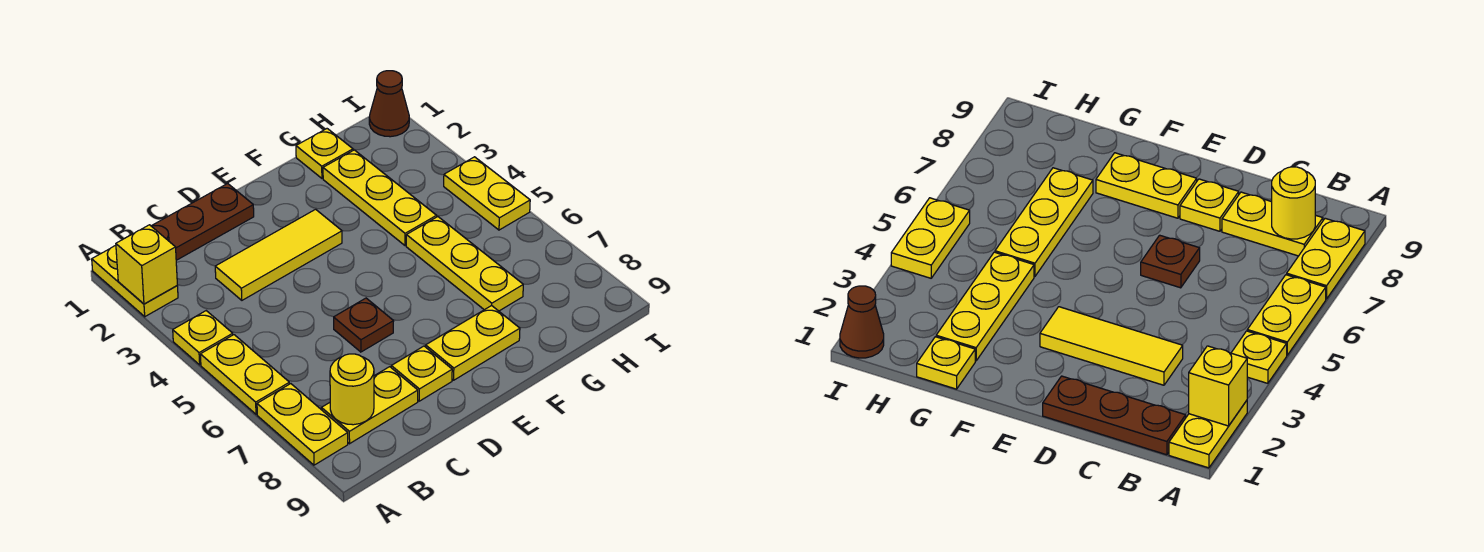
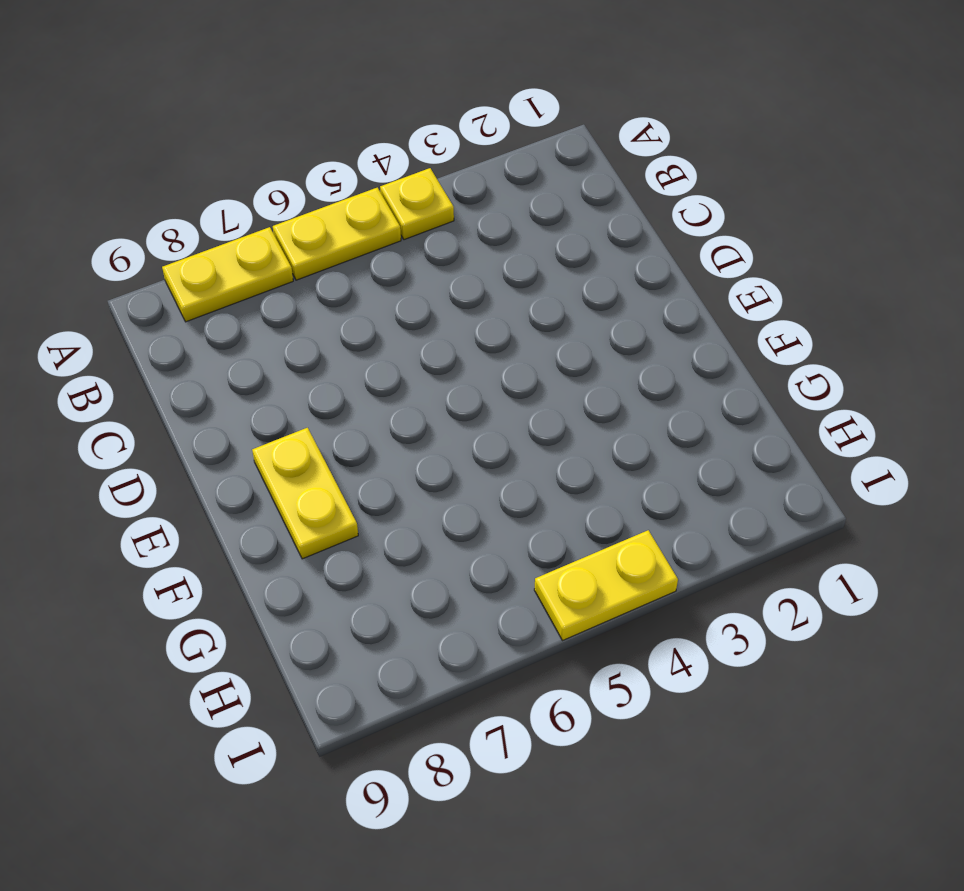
none -> yellow 1x2 plate [92,246,178,317]
none -> brown 1x3 plate [152,184,254,260]
none -> yellow 1x2 plate [322,367,418,444]

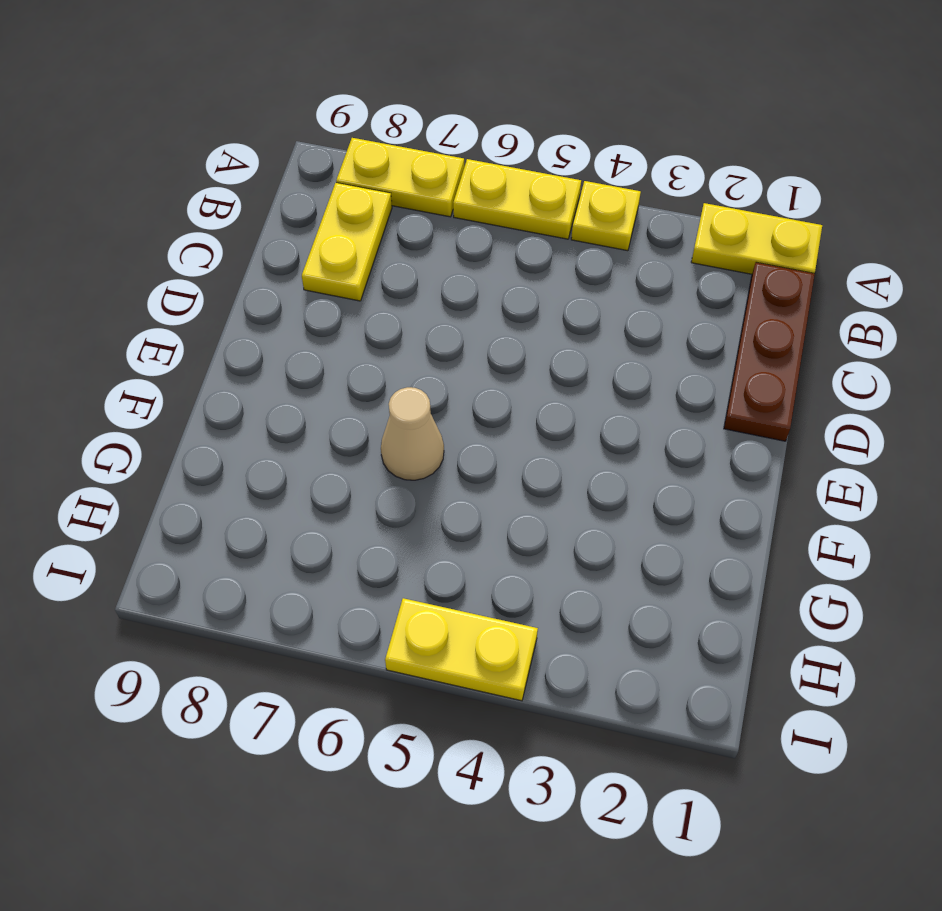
tan 1x1 cone [381,387,444,480] -> none
none -> yellow 1x3 tile [215,209,342,300]
none -> brown 1x1 plate [334,298,394,352]
none -> yellow 1x1 plate [391,346,452,401]

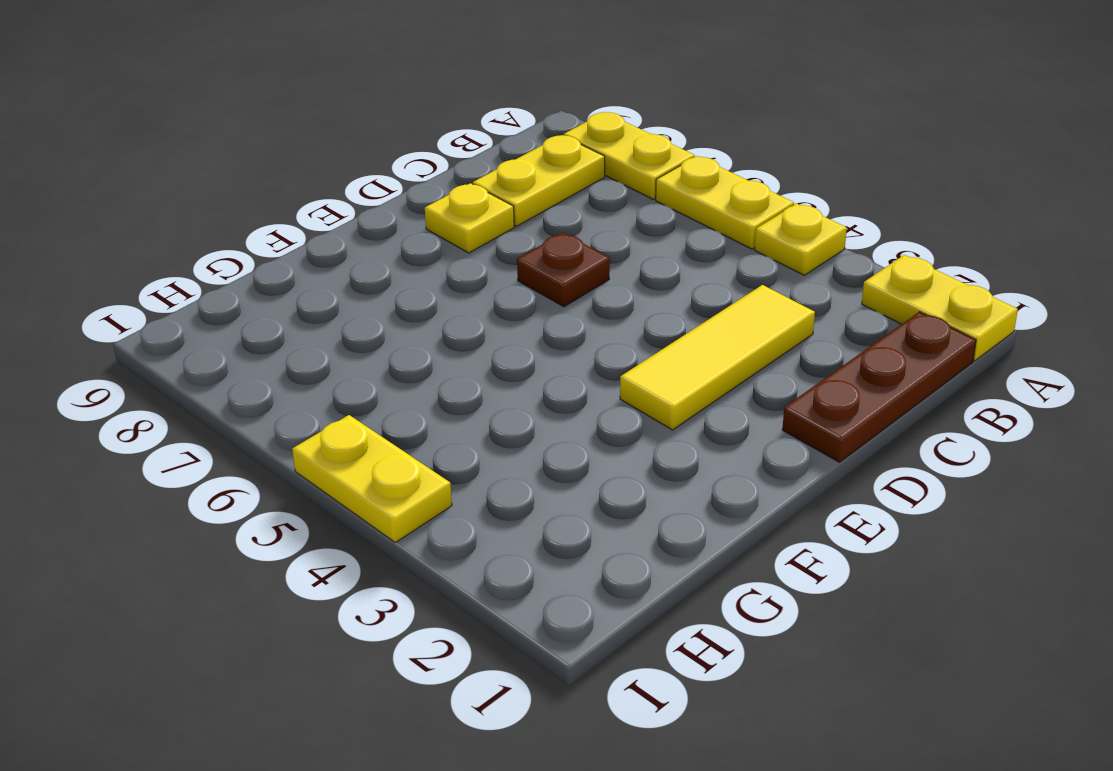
none -> yellow 1x2 plate [426,306,520,380]
none -> yellow 1x1 plate [296,129,353,178]
none -> yellow 1x3 plate [323,150,437,246]

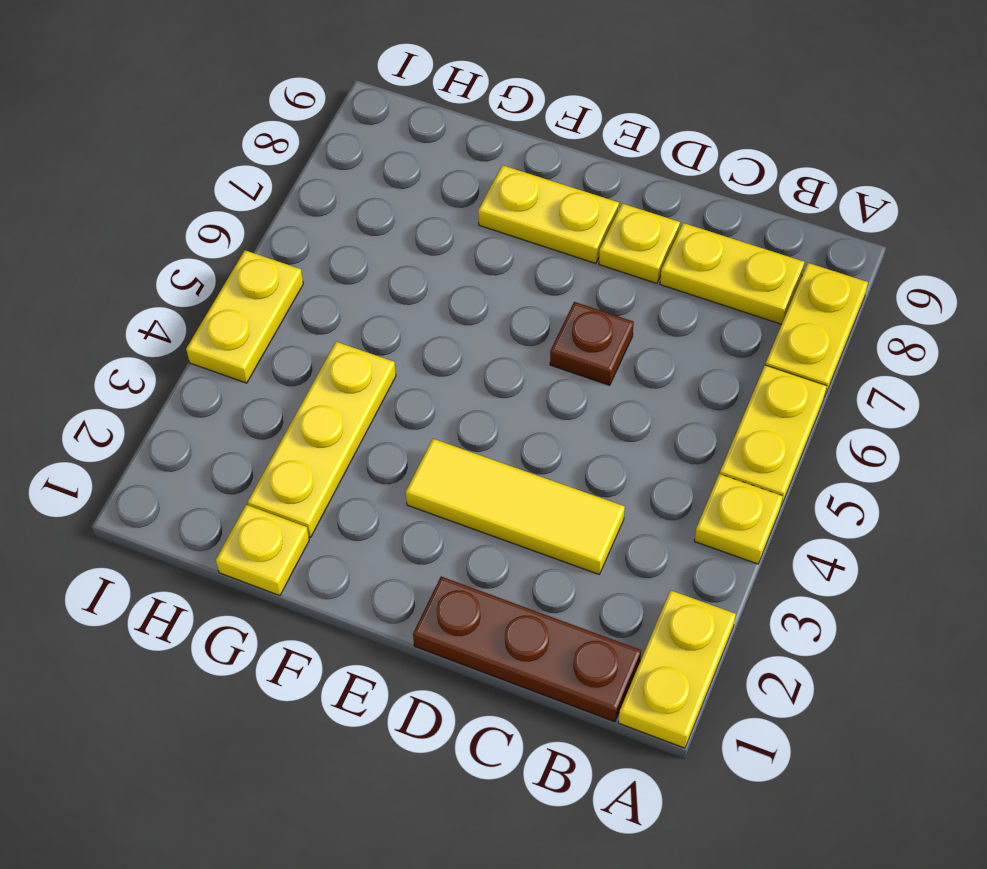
none -> yellow 1x3 plate [406,217,523,311]
none -> brown 1x1 cone [369,71,409,137]
none -> yellow 1x1 brick [116,225,177,304]

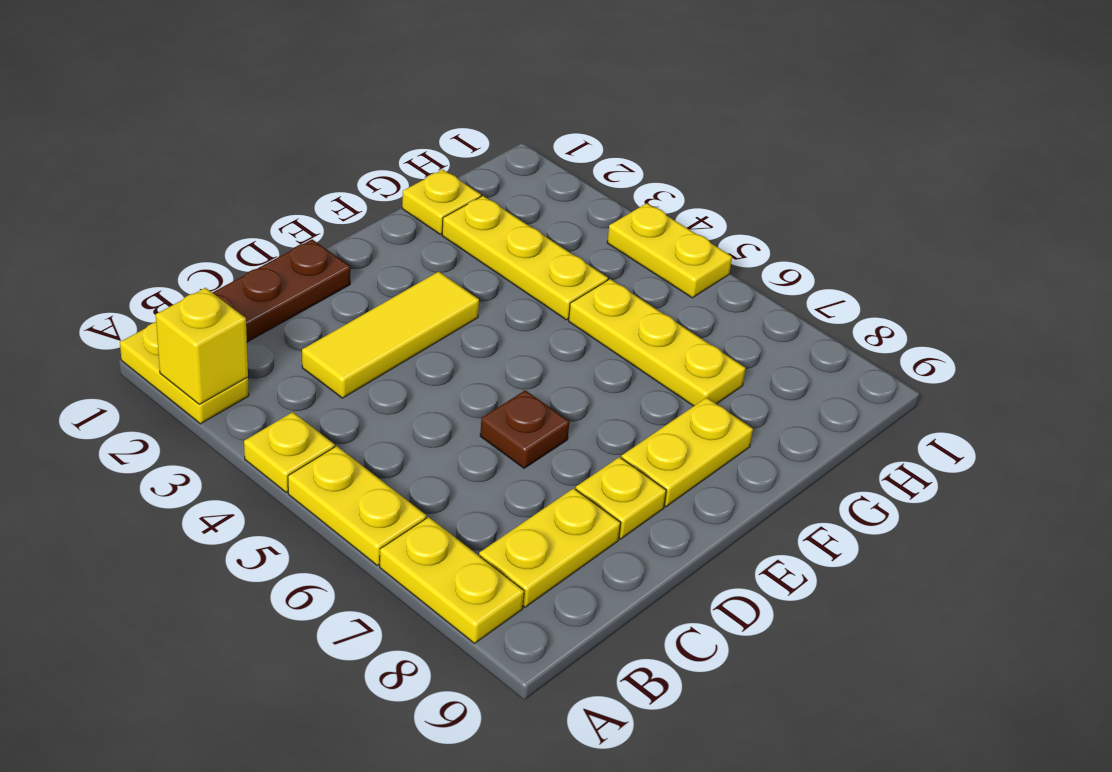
none -> brown 1x1 cone [369,71,409,137]
none -> yellow 1x1 round brick [330,354,374,425]

